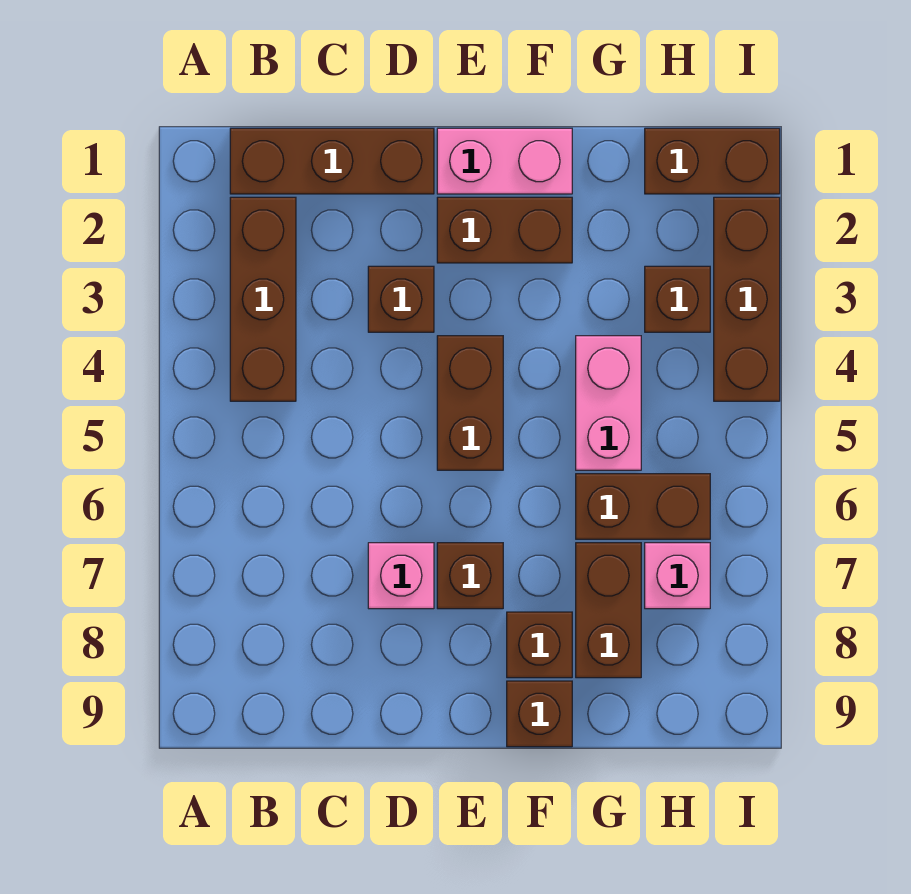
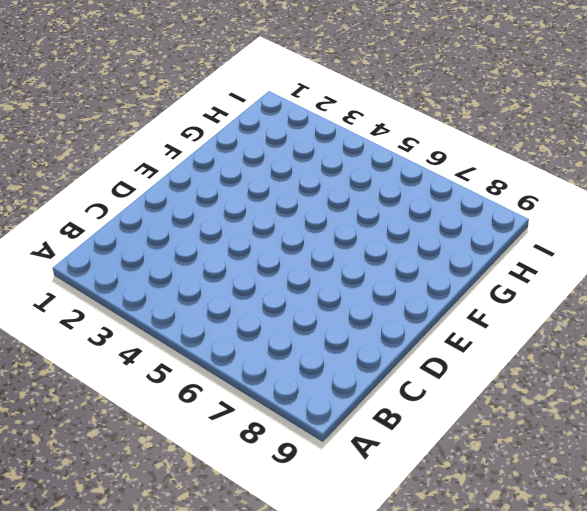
none -> brown 1x3 brick [230,128,434,194]
none -> brown 1x3 brick [230,197,296,401]
none -> brown 1x1 brick [368,266,434,332]

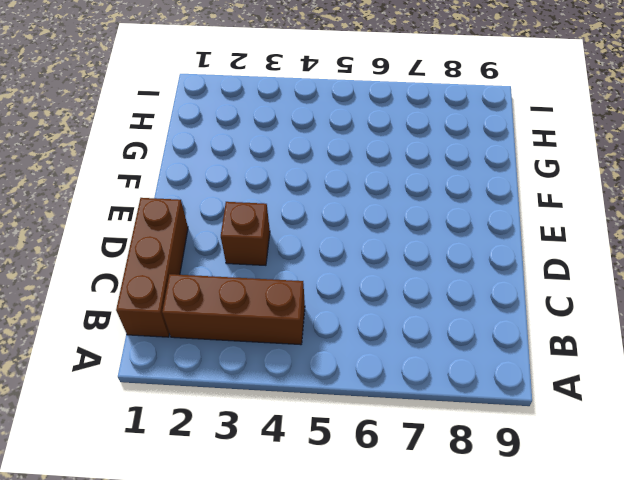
none -> pink 1x1 brick [368,543,434,609]
none -> pink 1x2 brick [437,128,572,194]
none -> brown 1x2 brick [437,197,572,263]

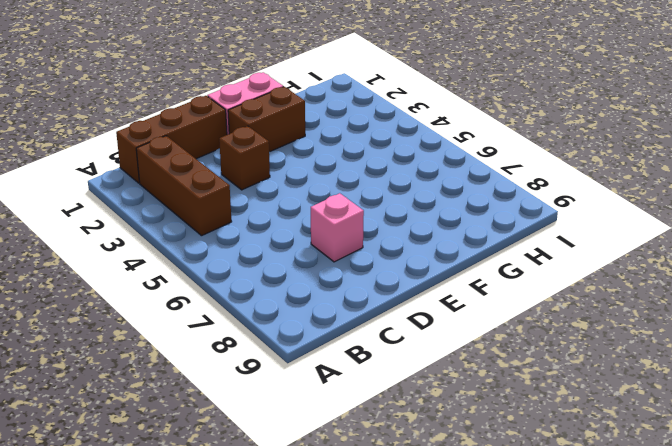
none -> brown 1x2 brick [437,336,503,470]
none -> brown 1x1 brick [437,543,503,609]
none -> brown 1x1 brick [507,612,572,678]

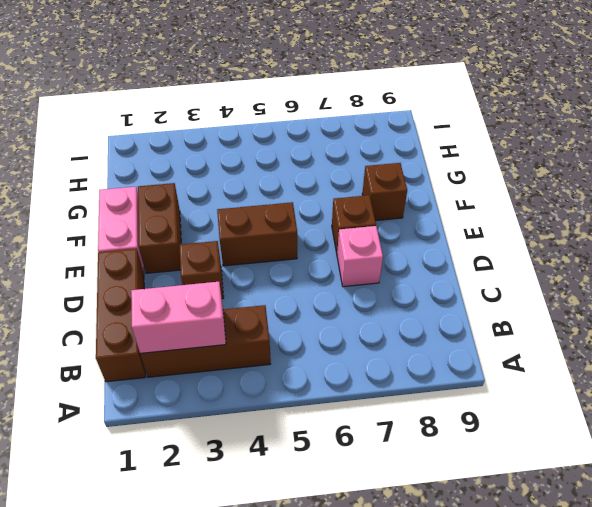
pink 1x2 brick [131,282,226,354] -> pink 1x2 brick moved to [576,336,641,470]
none -> brown 1x1 brick [507,681,572,747]
none -> brown 1x2 brick [576,474,710,539]
none -> brown 1x2 brick [576,543,641,678]

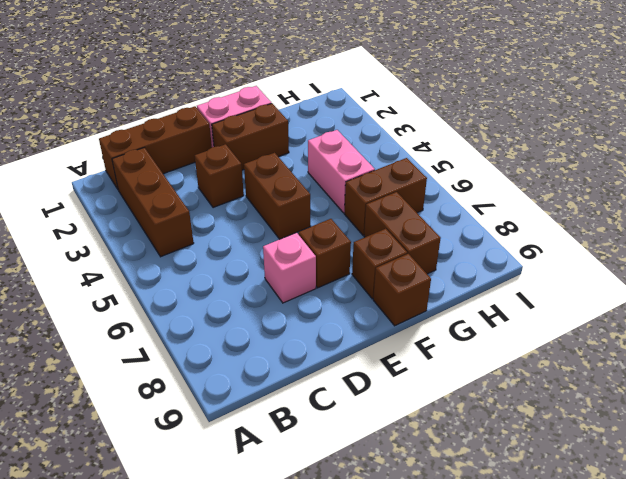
none -> brown 1x2 brick [645,128,780,194]
none -> brown 1x1 brick [645,266,710,332]
none -> pink 1x1 brick [645,543,710,609]

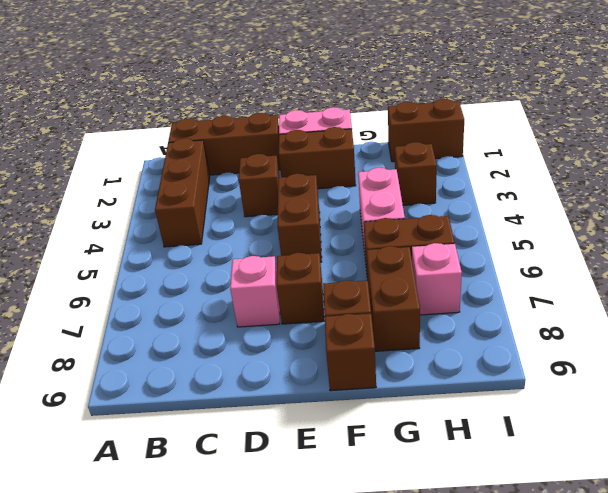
none -> brown 1x3 brick [714,197,780,401]

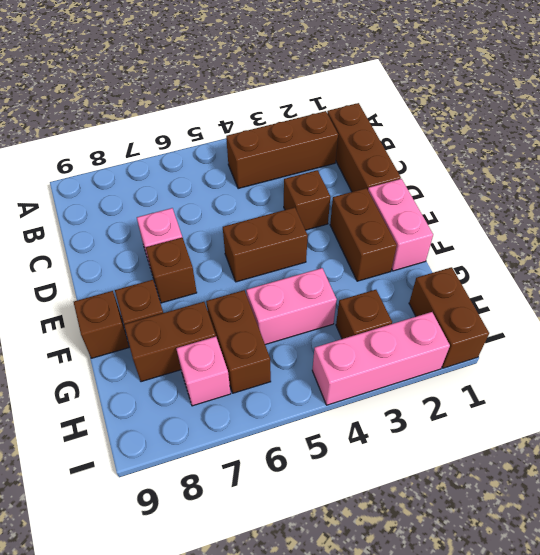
pink 1x3 brick [312,312,450,405] -> brown 1x3 brick [714,197,780,401]

